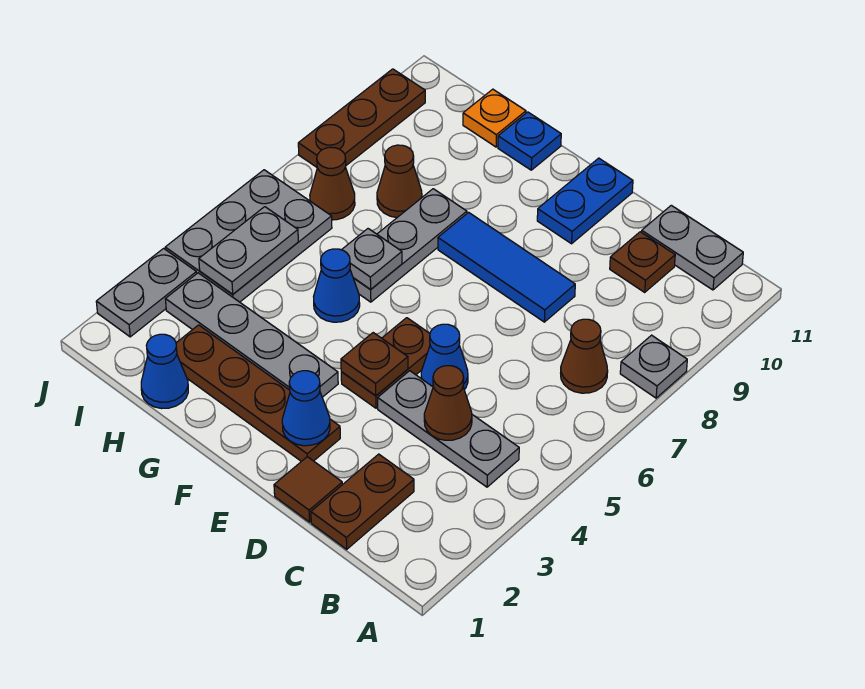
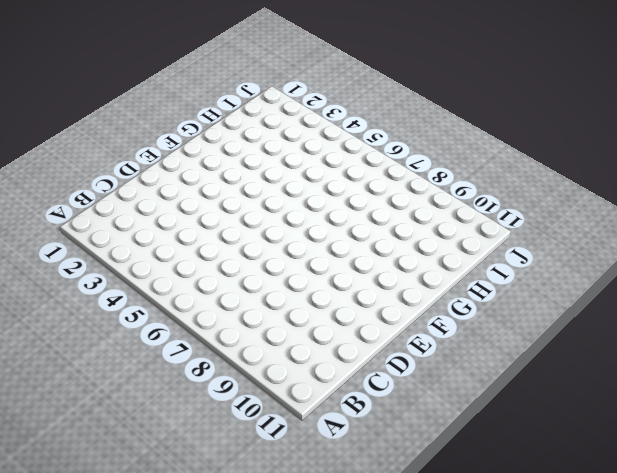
none -> grey 1x1 plate [620,335,687,398]
none -> grey 1x3 plate [378,371,519,487]
none -> brown 1x1 cone [561,319,608,393]

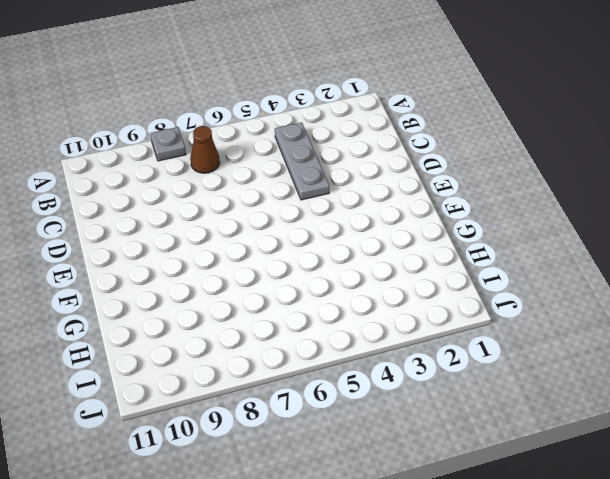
none -> grey 1x2 plate [642,205,743,290]
none -> brown 1x2 plate [311,454,414,549]
none -> brown 1x1 plate [610,232,675,292]

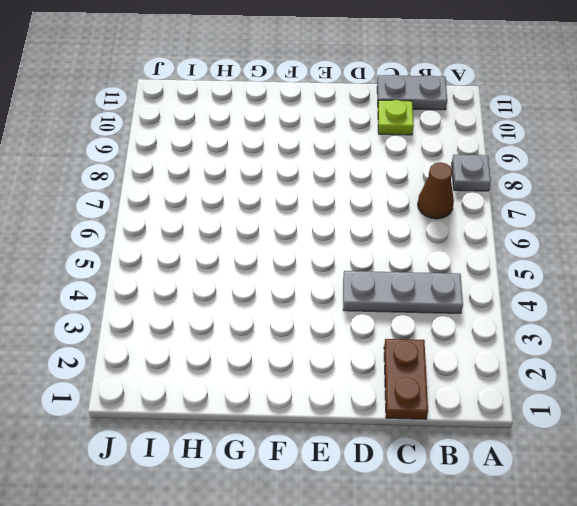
lime 1x1 plate [378,100,413,135] -> brown 1x1 plate [610,232,675,292]
none -> brown 1x1 tile [274,457,342,522]
none -> blue 1x1 cone [421,324,468,390]
none -> blue 1x3 tile [438,212,575,322]

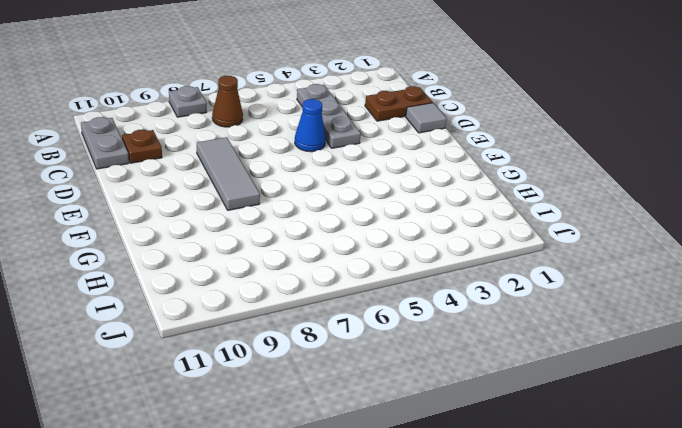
grey 1x1 tile [406,103,447,133] -> brown 1x1 tile [274,457,342,522]
grey 1x3 tile [197,137,260,210] -> blue 1x3 tile [438,212,575,322]
none -> brown 1x4 plate [176,325,340,461]
none -> brown 1x2 plate [341,318,430,408]
none -> blue 1x2 plate [537,158,633,244]

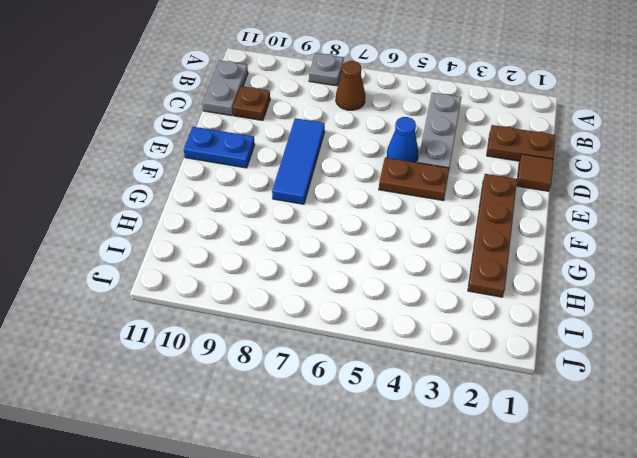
none -> grey 1x4 plate [166,273,338,397]
none -> blue 1x1 cone [314,249,360,322]
none -> grey 1x3 plate [353,189,467,302]

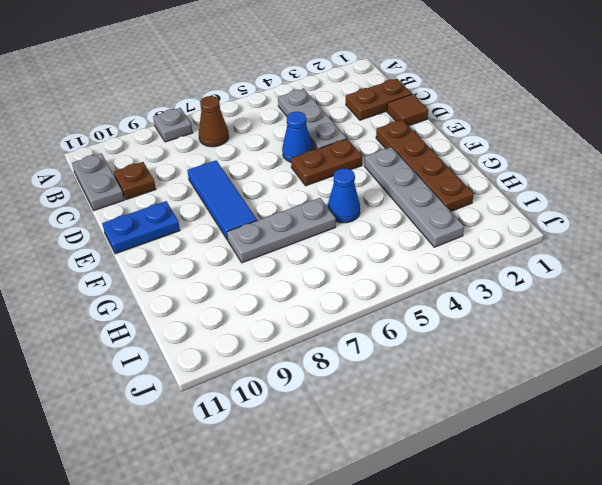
none -> blue 1x1 plate [498,112,561,170]
none -> blue 1x1 cone [141,334,188,409]
none -> brown 1x1 cone [377,145,422,218]

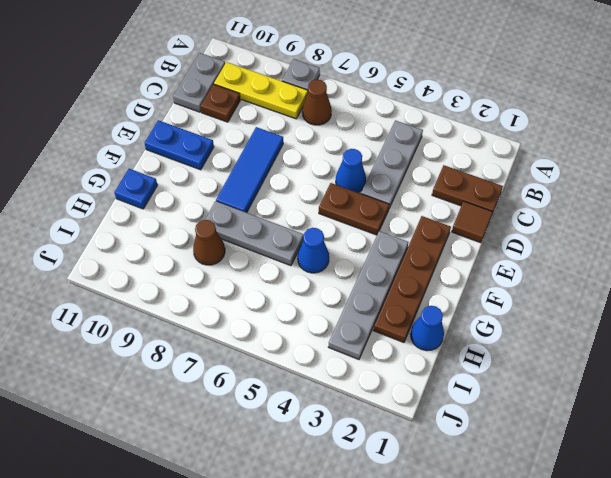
yellow 1x3 plate [214,62,308,119] -> none
none -> orange 1x1 plate [463,89,526,147]
none -> grey 2x3 plate [165,170,332,302]
none -> brown 1x1 cone [310,147,355,220]

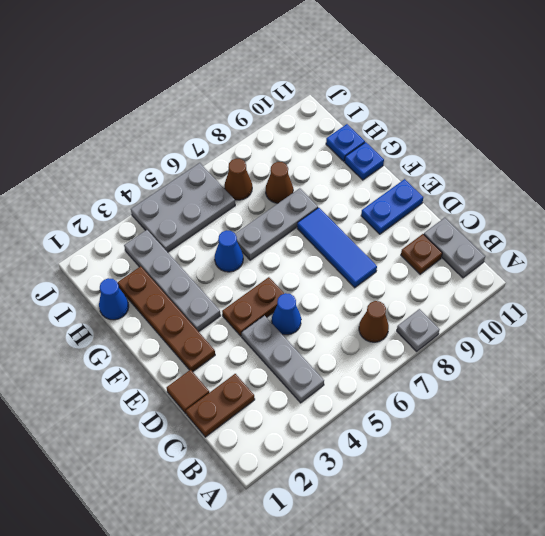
blue 1x1 plate [326,124,365,161] -> orange 1x1 plate [463,89,526,147]
none -> grey 1x2 plate [96,248,197,337]
none -> brown 1x3 plate [298,69,425,167]
none -> brown 1x1 cone [424,366,472,440]

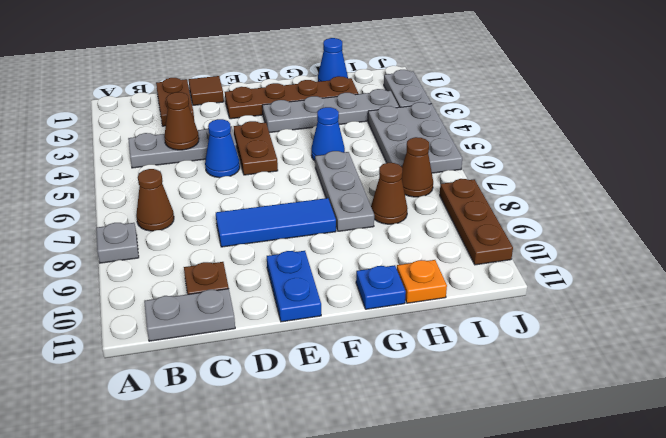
none -> blue 1x1 cone [282,371,330,446]
none -> brown 1x1 plate [341,333,408,396]
none -> grey 1x1 plate [342,229,402,289]

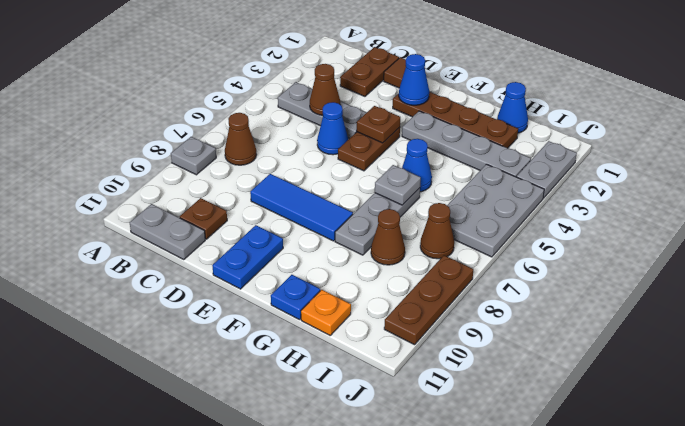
none -> grey 1x2 plate [199,207,298,294]

